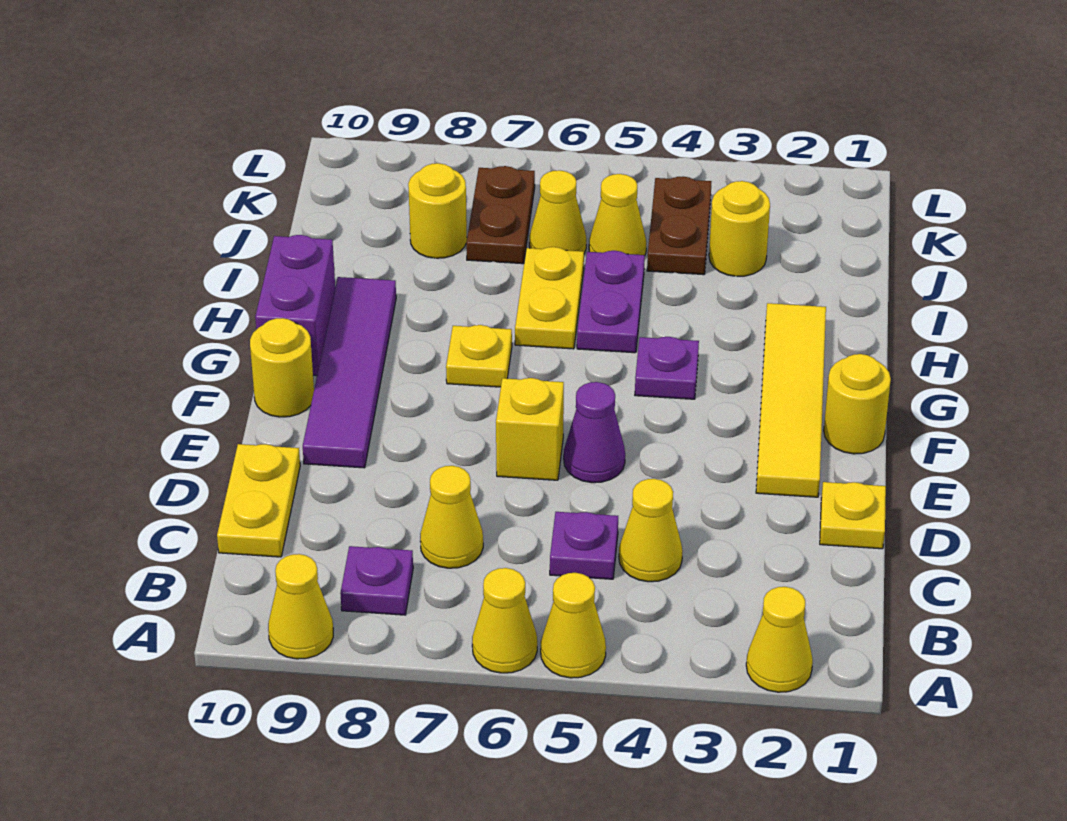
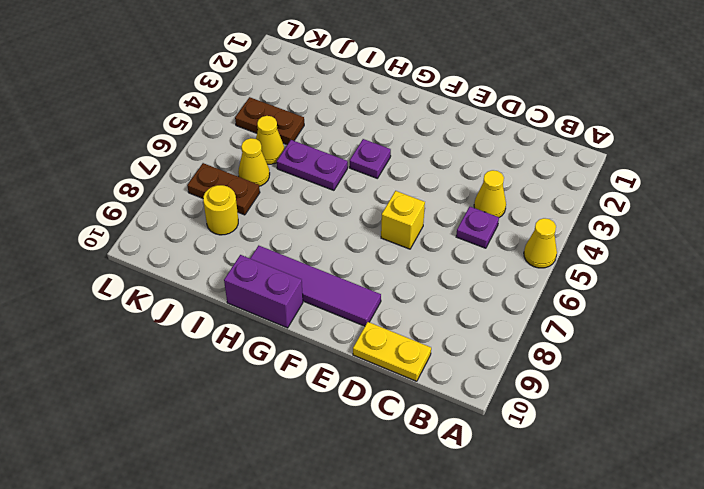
none -> yellow 1x1 cone [746,587,813,692]
none -> yellow 1x1 cone [472,568,537,673]
none -> yellow 1x1 cone [268,554,333,659]

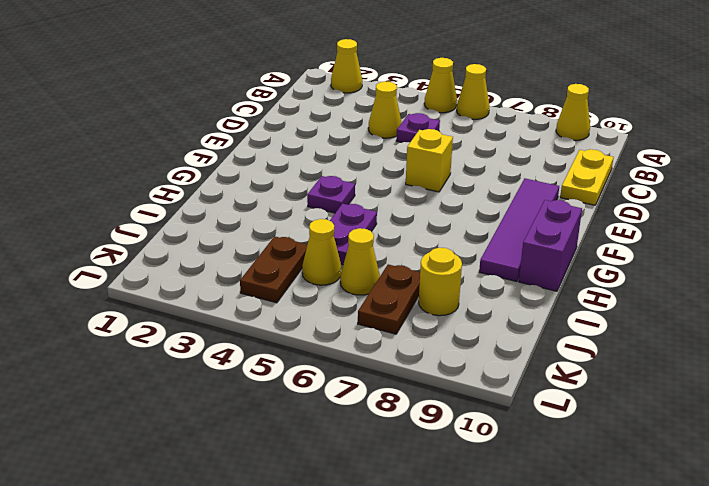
none -> purple 1x1 plate [340,546,413,615]
none -> yellow 1x1 cone [420,466,483,568]
none -> yellow 1x1 plate [820,482,886,549]

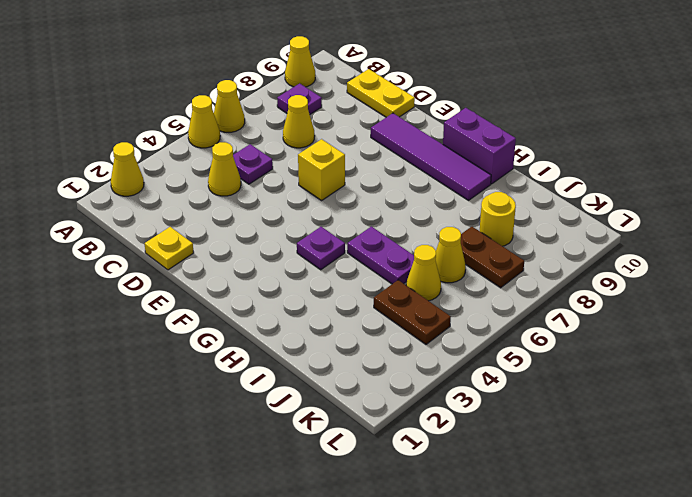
none -> yellow 1x4 tile [756,303,826,497]
none -> purple 1x1 cone [564,382,625,483]
none -> yellow 1x1 round brick [824,354,891,454]

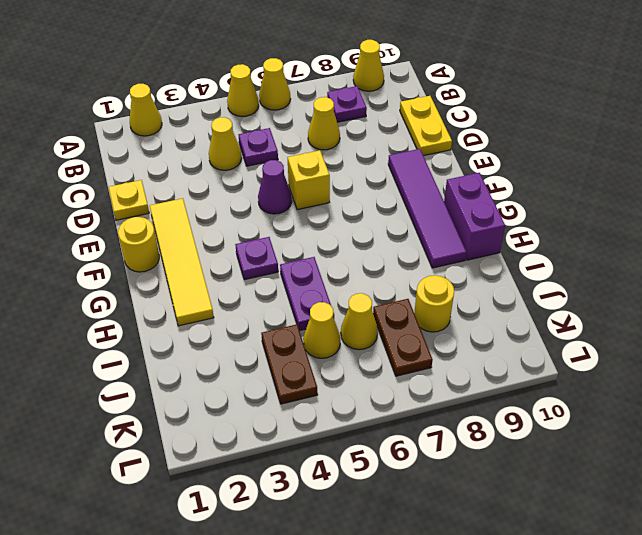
none -> yellow 1x1 round brick [250,318,314,417]
none -> yellow 1x1 plate [446,325,512,387]
none -> yellow 1x2 plate [515,247,584,349]

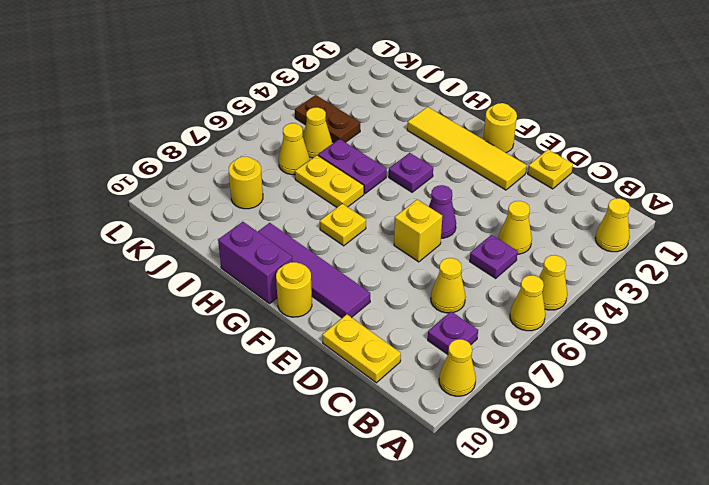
none -> yellow 1x1 round brick [709,181,770,277]
none -> brown 1x2 plate [466,166,535,264]

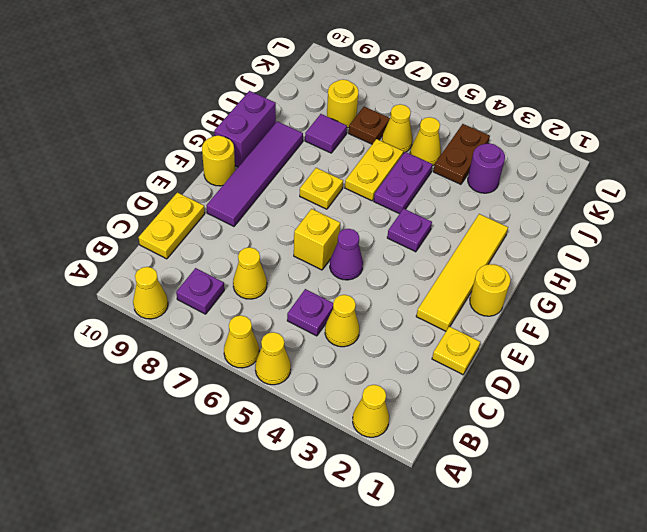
purple 1x1 tile [305,114,347,153] -> none
purple 1x1 round brick [468,143,505,193] -> yellow 1x1 round brick [709,181,770,277]
brown 1x1 plate [349,107,390,144] -> brown 1x2 plate [466,166,535,264]

